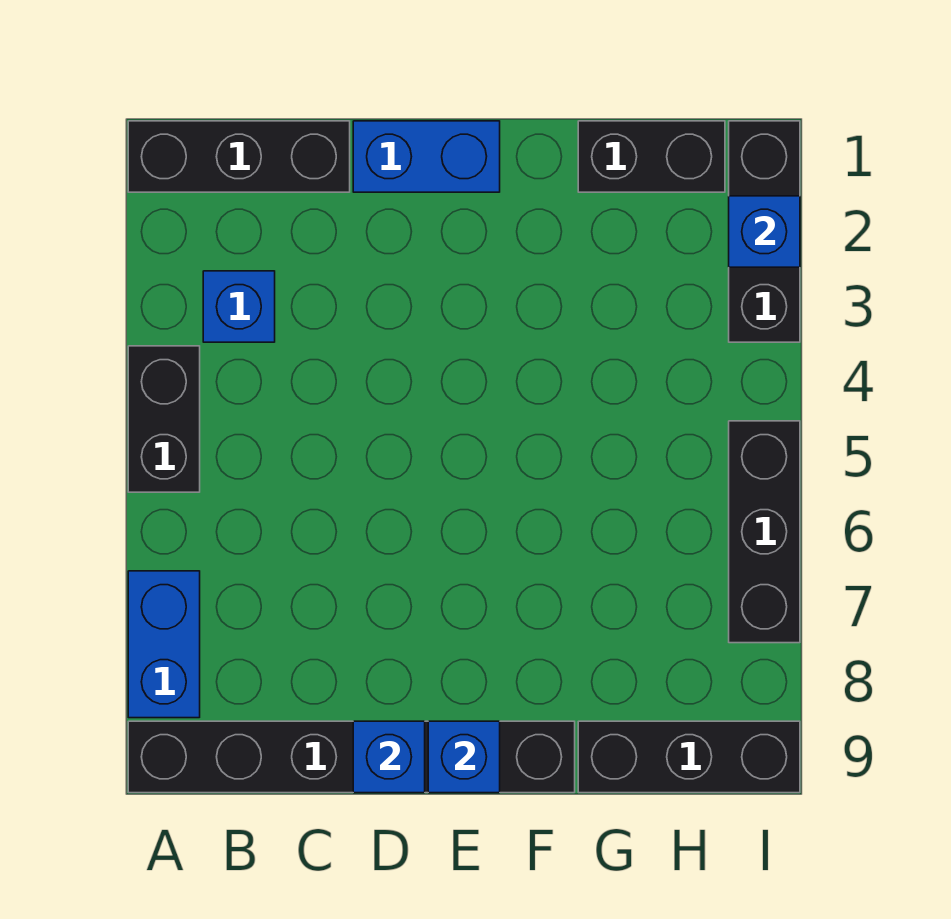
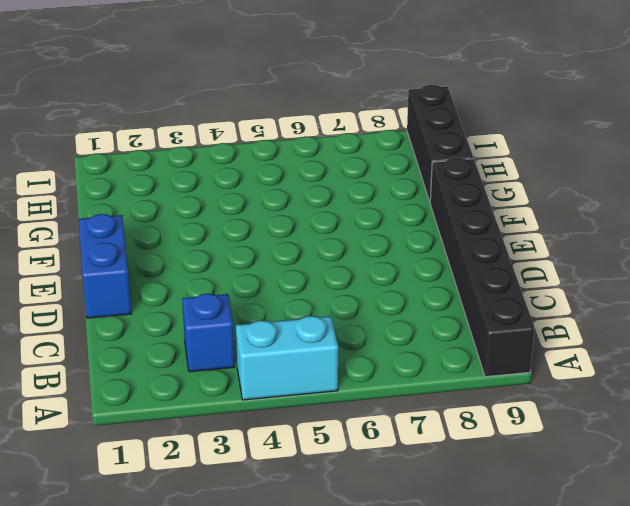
cyan 1x2 brick [236,316,338,400] -> black 1x2 brick [128,346,200,492]
none -> black 1x3 brick [128,121,350,192]
none -> blue 1x2 brick [128,571,200,718]
none -> black 1x2 brick [578,121,725,192]

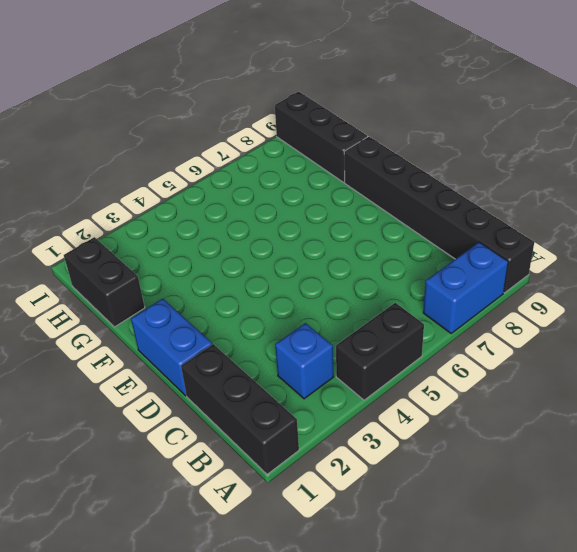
none -> black 1x3 brick [729,121,800,342]
none -> black 1x3 brick [729,421,800,643]
none -> blue 1x1 brick [353,721,425,793]

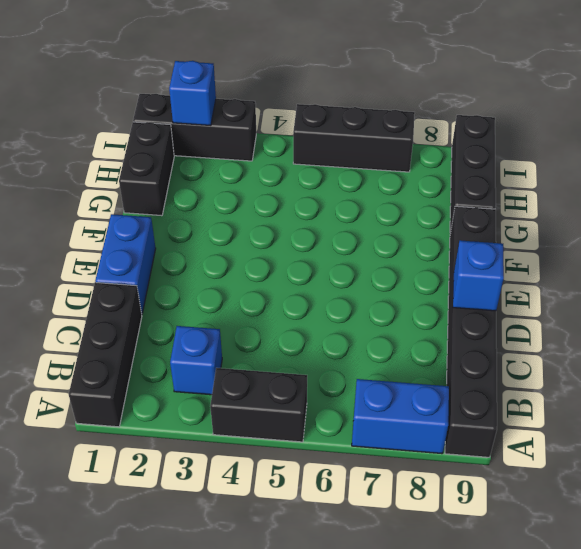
none -> blue 1x1 brick [428,721,500,793]

